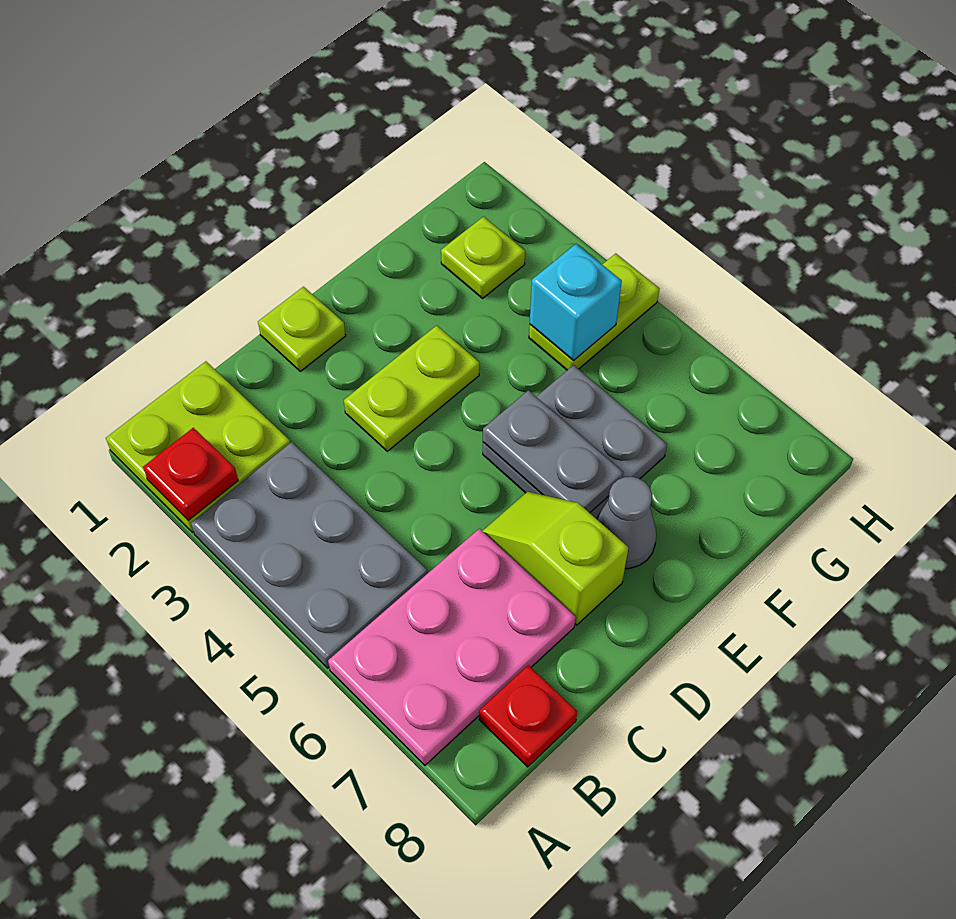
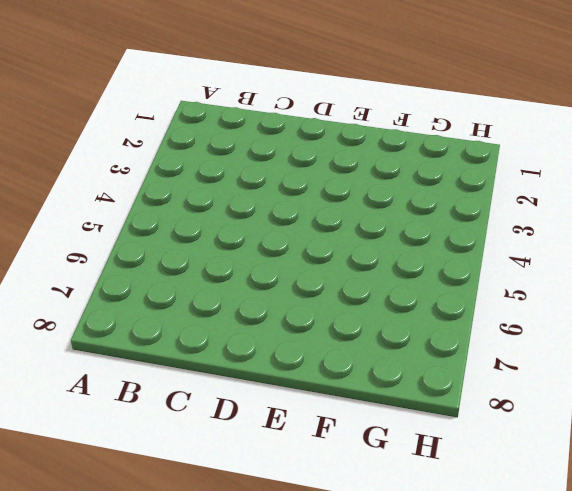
none -> lime 2x2 plate [106,361,290,533]
none -> grey 2x3 plate [191,442,427,668]
none -> pink 2x3 plate [328,529,576,765]

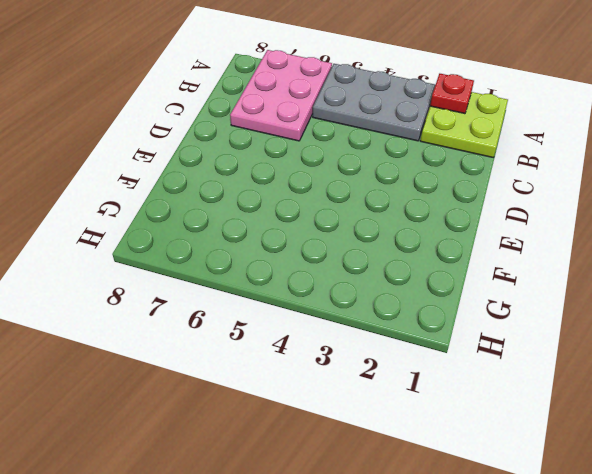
none -> red 1x1 plate [479,665,577,767]
none -> lime 1x1 plate [258,287,346,371]
none -> lime 1x2 plate [344,325,479,451]

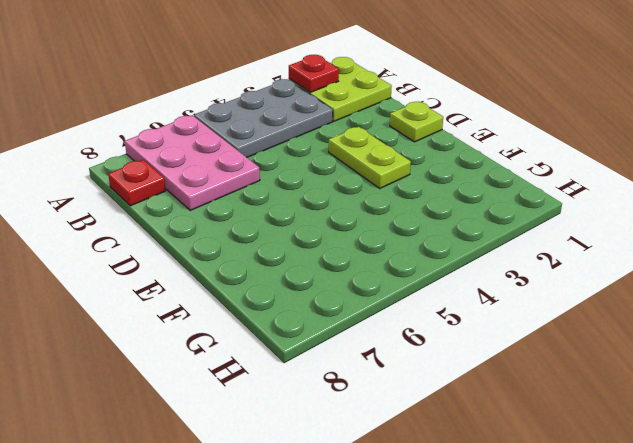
none -> lime 1x2 slope [483,491,628,625]
none -> grey 2x2 plate [483,365,667,518]
none -> grey 1x1 cone [596,477,656,569]

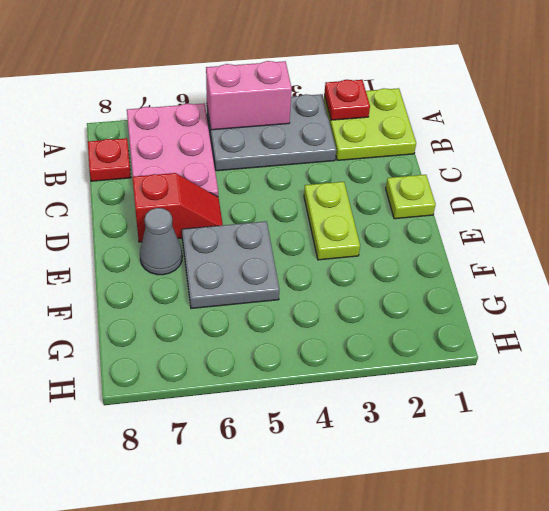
pink 1x2 brick [206,61,292,130] -> none
red 1x2 slope [132,173,223,242] -> lime 1x2 slope [483,491,628,625]
none -> lime 1x1 plate [441,217,525,298]
none -> lime 1x2 plate [529,253,659,370]
none -> grey 1x2 plate [483,390,623,513]

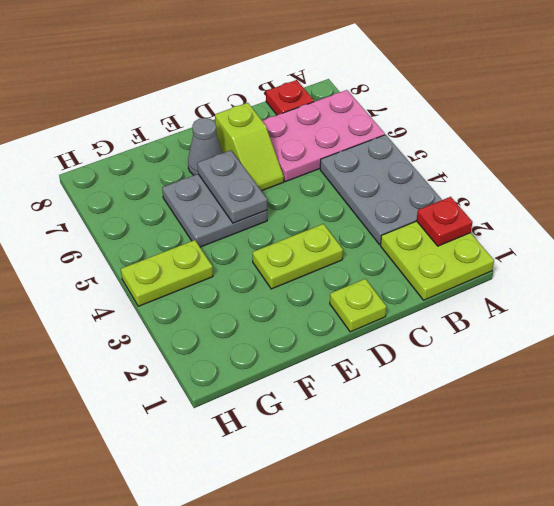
none -> lime 1x1 plate [441,217,525,298]
none -> cyan 1x1 brick [530,244,622,361]

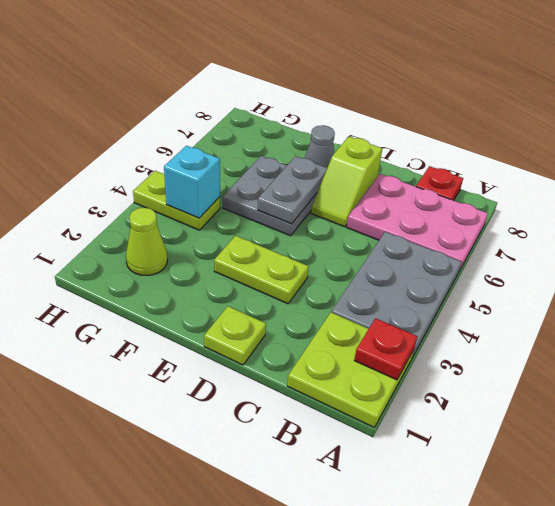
lime 1x1 cone [126,208,168,275] -> lime 1x1 plate [441,217,525,298]

